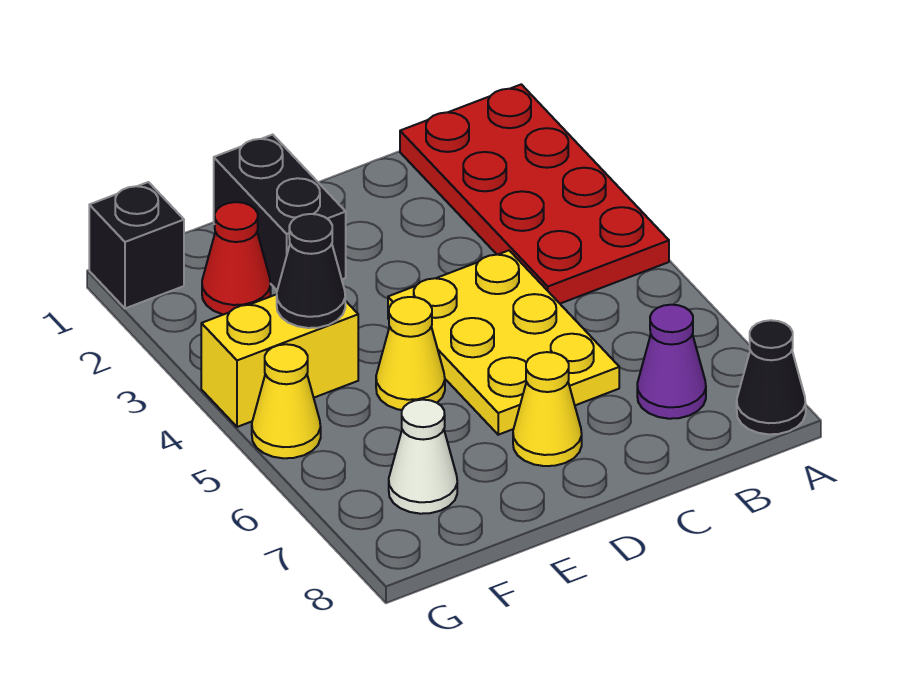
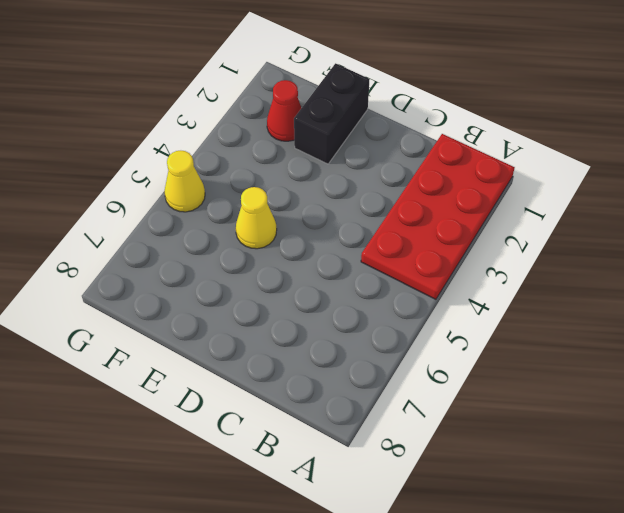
none -> black 1x1 cone [737,320,806,434]
none -> purple 1x1 cone [637,305,706,419]
none -> yellow 2x3 plate [388,250,619,435]

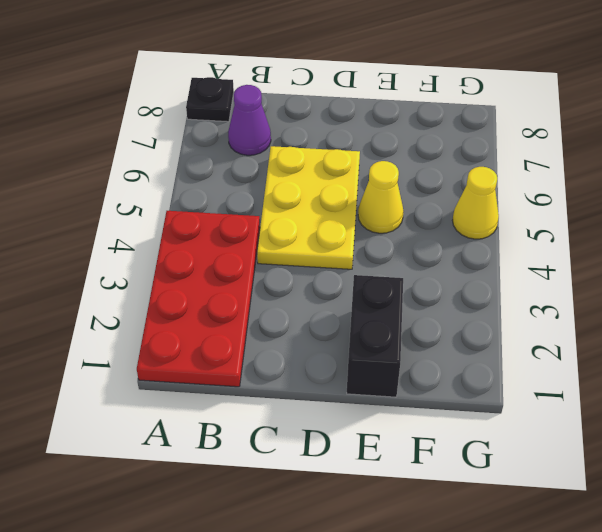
black 1x1 plate [186,77,234,122] -> black 1x1 cone [737,320,806,434]
none -> yellow 1x1 cone [513,352,582,466]
none -> red 1x1 cone [202,202,271,315]
none -> yellow 1x2 brick [201,294,358,427]

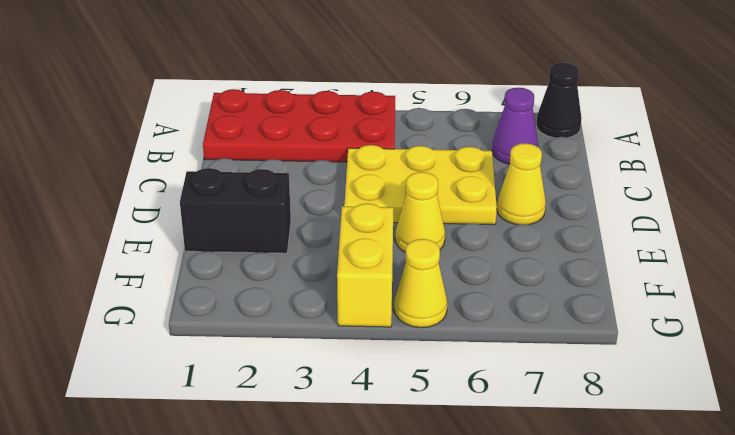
none -> red 1x1 cone [202,202,271,315]
none -> white 1x1 cone [389,400,457,514]
none -> black 1x1 brick [89,182,184,308]

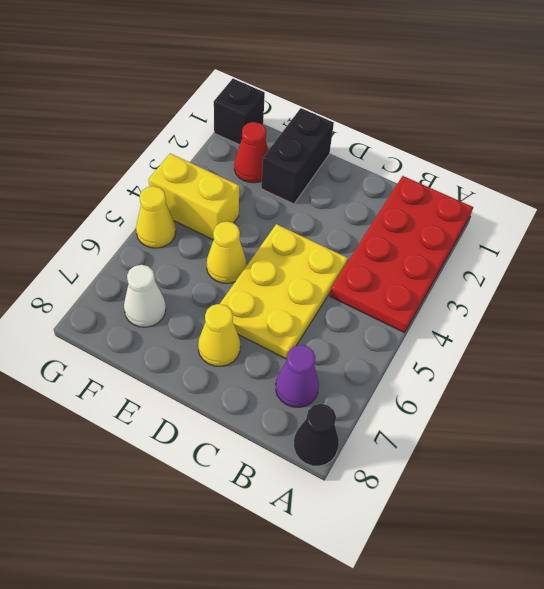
none -> black 1x1 cone [277,214,345,328]

